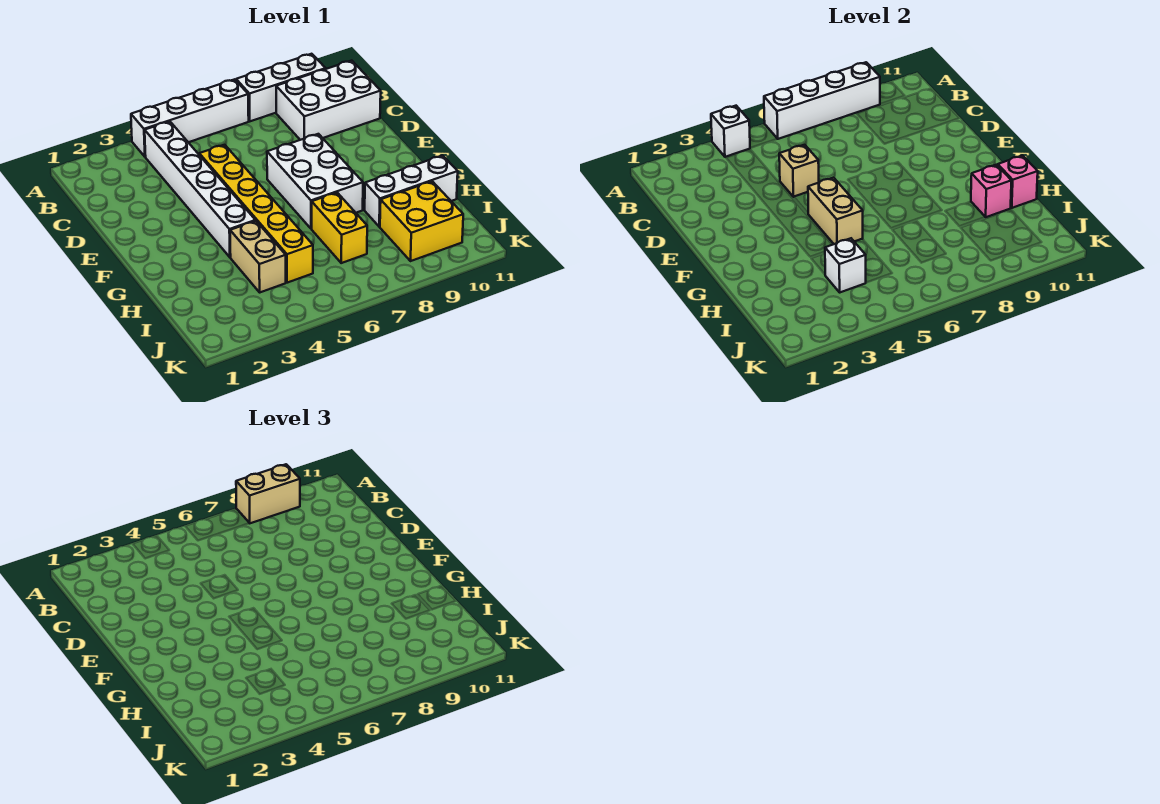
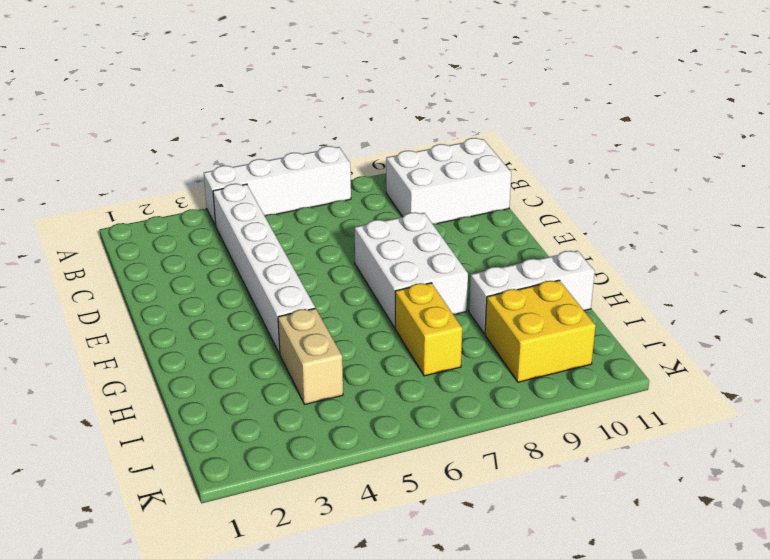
none -> white 1x3 brick [236,54,326,121]
none -> yellow 1x6 brick [199,145,313,283]
none -> white 1x1 brick [711,106,750,157]

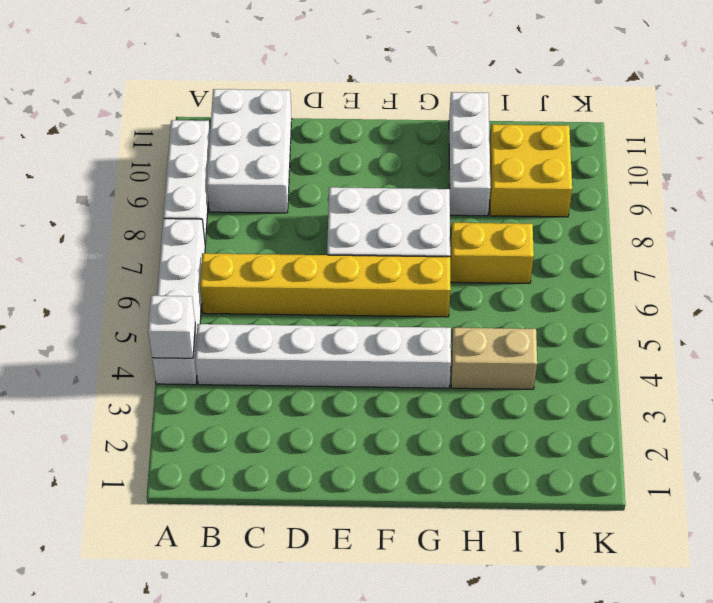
yellow 1x6 brick [200,253,451,317] -> yellow 1x6 brick moved to [199,145,313,283]
none -> white 1x4 brick [764,62,880,139]
none -> tan 1x1 brick [779,145,819,197]
none -> tan 1x2 brick [808,178,863,244]

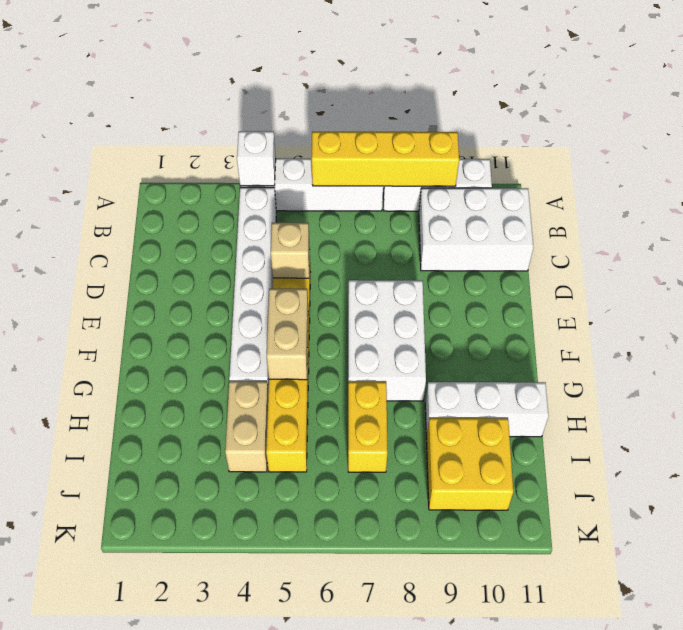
yellow 1x4 brick [312,132,459,186] -> white 1x4 brick [764,62,880,139]
none -> pink 1x1 brick [971,165,1011,217]
none -> pink 1x1 brick [998,156,1038,208]
none -> white 1x1 brick [825,238,866,292]

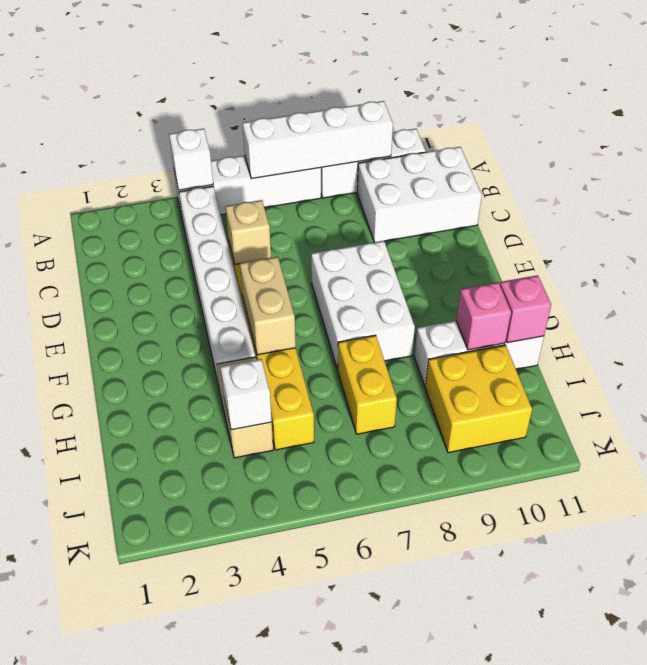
none -> tan 1x2 brick [236,464,300,523]

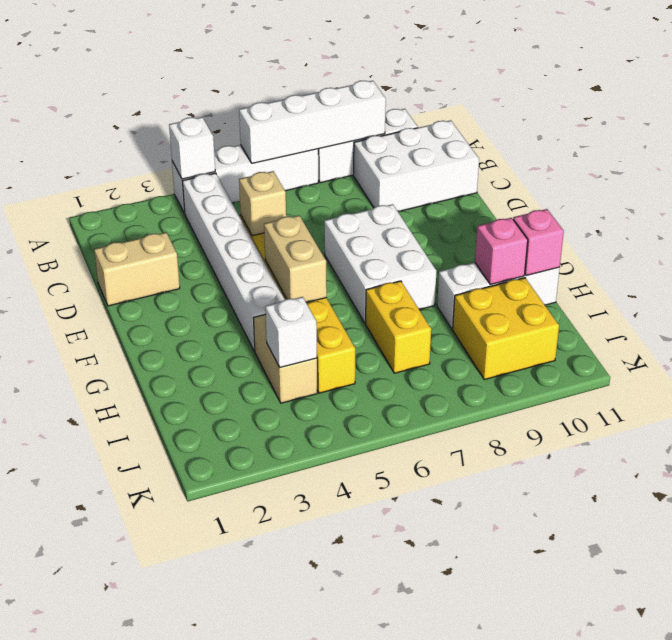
tan 1x2 brick [94,232,180,306] -> tan 1x2 brick moved to [236,464,300,523]

